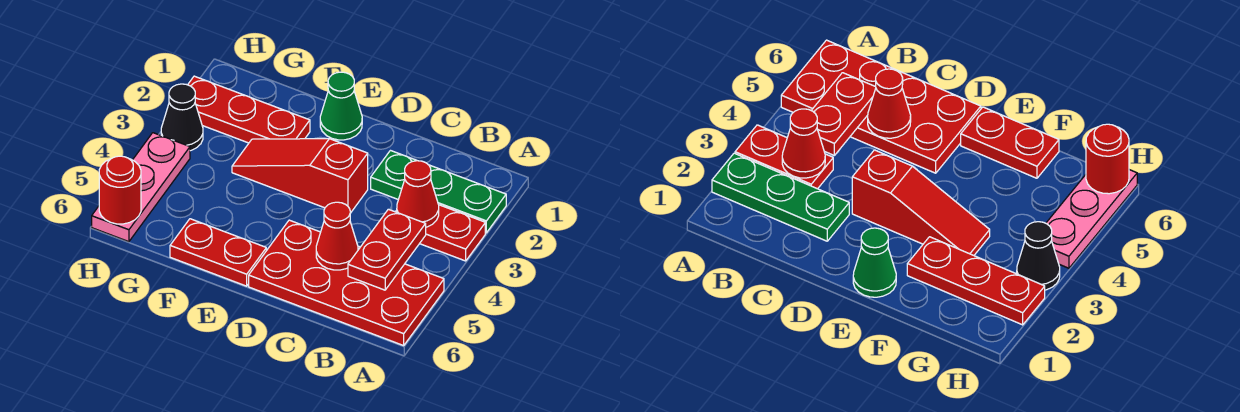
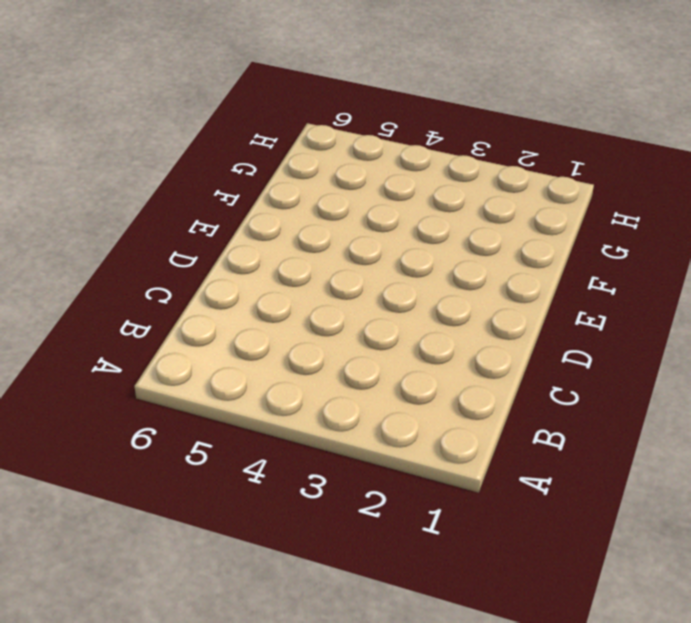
none -> green 1x3 plate [371,151,506,233]
none -> red 1x2 plate [396,205,485,261]
none -> red 2x4 plate [249,220,444,346]

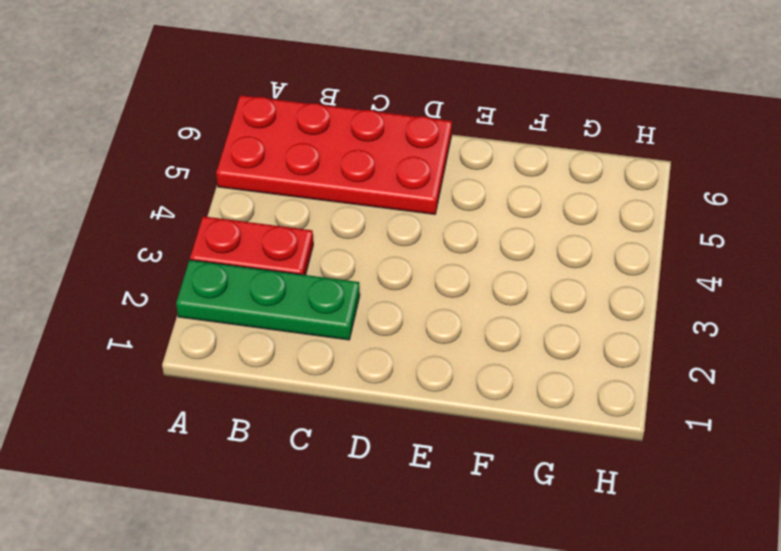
none -> red 1x3 slope [232,139,368,213]
none -> green 1x1 cone [320,72,362,140]
none -> red 1x2 plate [170,219,266,286]

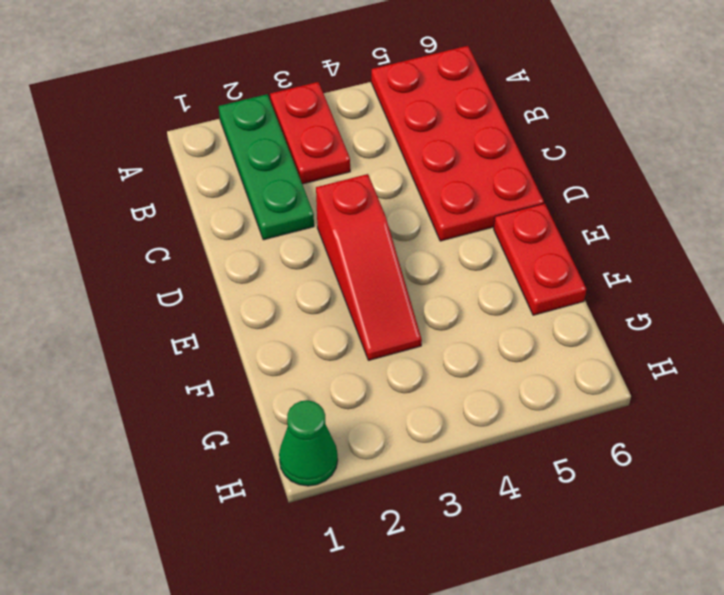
green 1x1 cone [279,400,338,486] -> green 1x1 cone moved to [320,72,362,140]
none -> red 1x3 plate [188,76,310,143]
none -> black 1x1 cone [161,84,203,151]
none -> pink 1x3 plate [92,133,190,242]

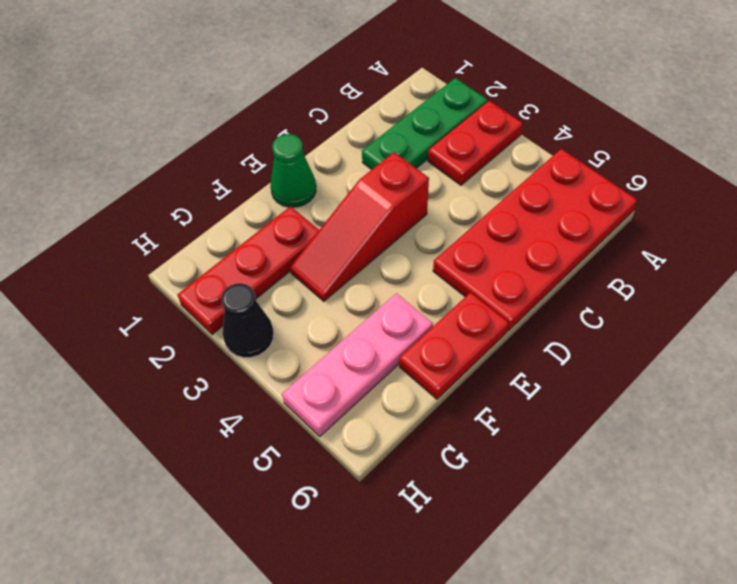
pink 1x3 plate [282,293,433,436] -> pink 1x3 plate turned to [92,133,190,242]
none -> red 1x1 cone [397,161,439,227]
none -> red 1x2 plate [348,209,426,290]
none -> red 1x1 cone [316,202,358,270]

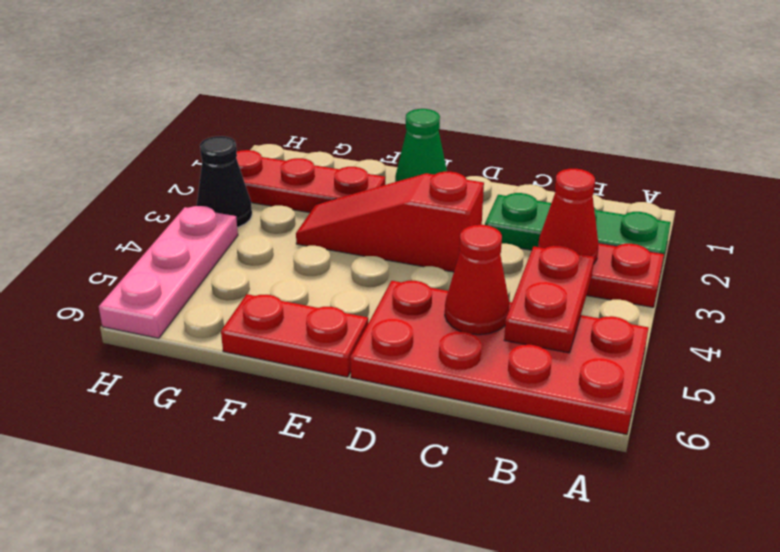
none -> red 1x1 round brick [99,156,141,224]

